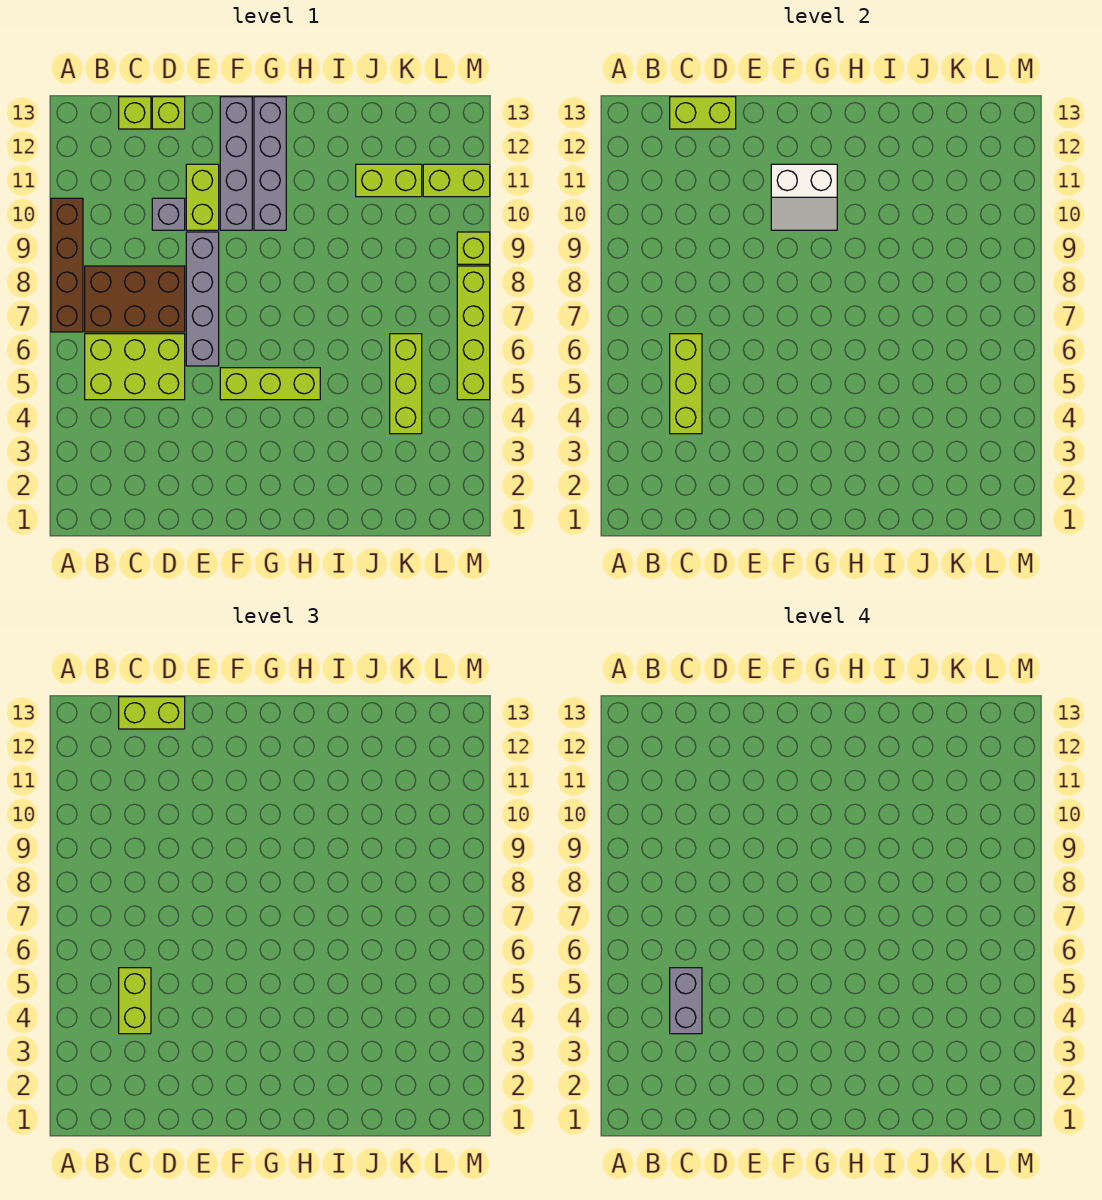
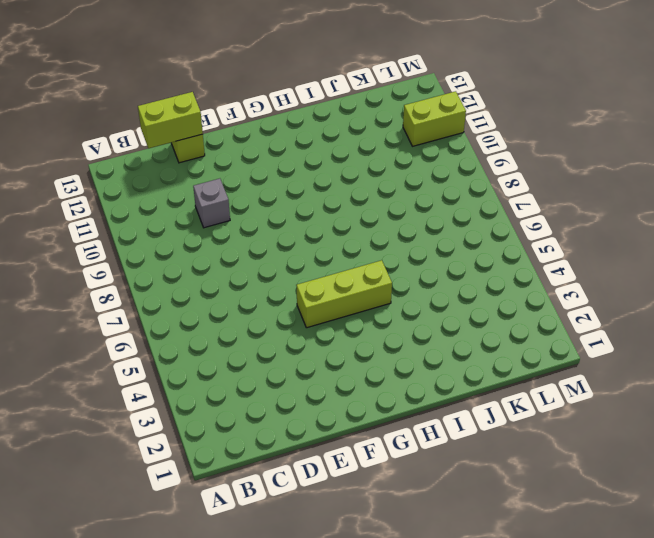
none -> brown 1x4 brick [51,198,83,332]
none -> lime 2x3 brick [85,334,185,400]
none -> brown 2x3 brick [85,266,185,332]

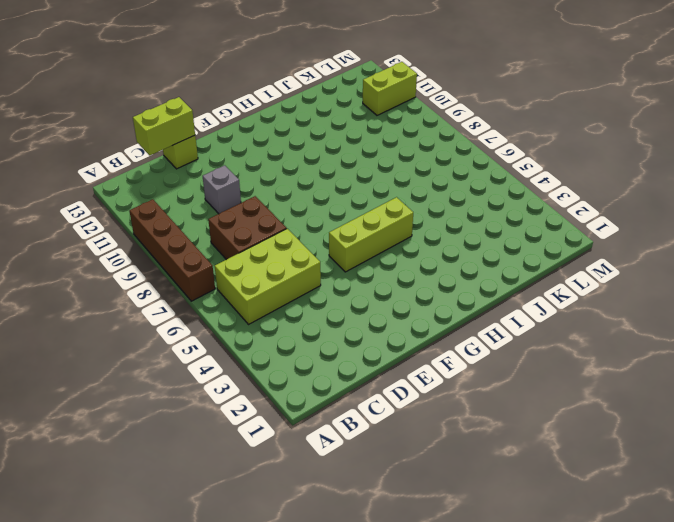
brown 2x2 brick [208,196,287,260] -> brown 2x3 brick [85,266,185,332]
none -> lime 1x1 brick [119,97,151,129]
none -> grey 1x4 brick [186,232,219,366]
none -> lime 1x2 brick [186,164,219,230]

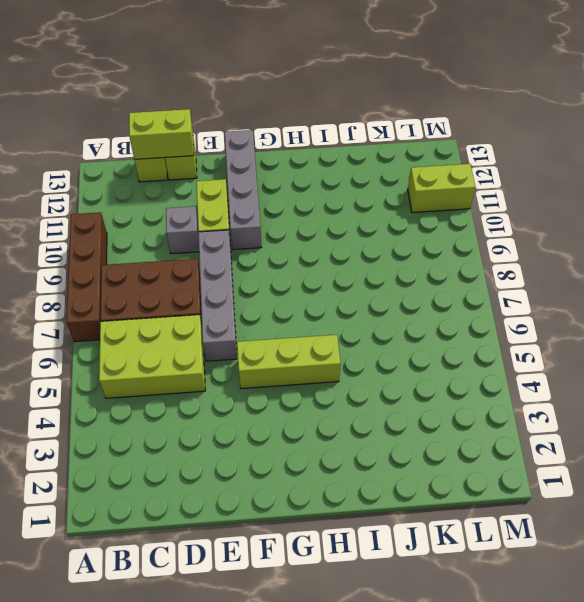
none -> grey 1x4 brick [254,97,286,230]
none -> lime 1x2 brick [356,164,422,197]
none -> lime 1x3 brick [390,334,422,434]

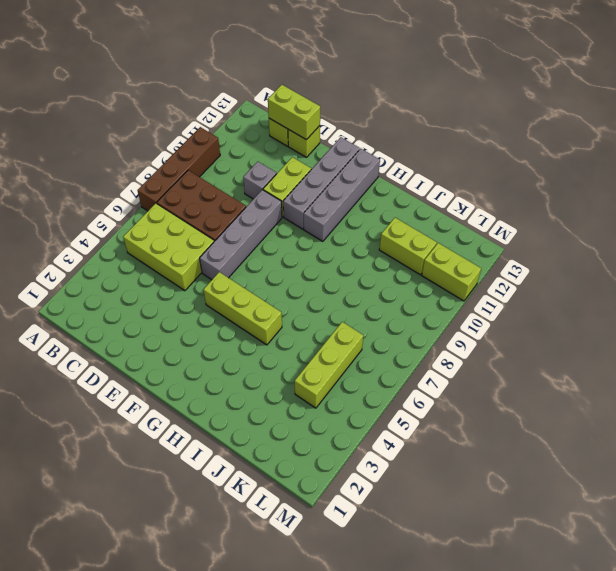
none -> lime 1x4 brick [457,266,490,400]
none -> lime 1x1 brick [457,232,490,264]
none -> lime 1x3 brick [670,334,702,434]

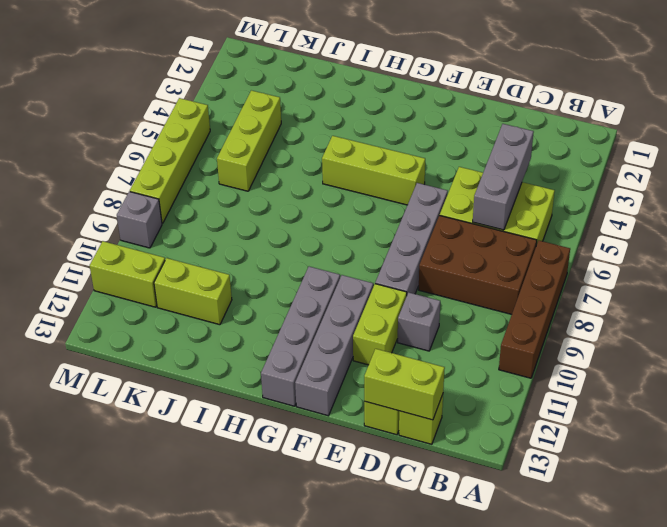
grey 1x3 brick [473,124,534,230] -> lime 1x3 brick [670,334,702,434]
grey 1x1 brick [117,192,162,248] -> lime 1x1 brick [457,232,490,264]
none -> white 2x2 slope [771,164,837,230]
none -> lime 1x2 brick [119,968,151,1034]
none -> lime 1x2 brick [119,697,185,729]

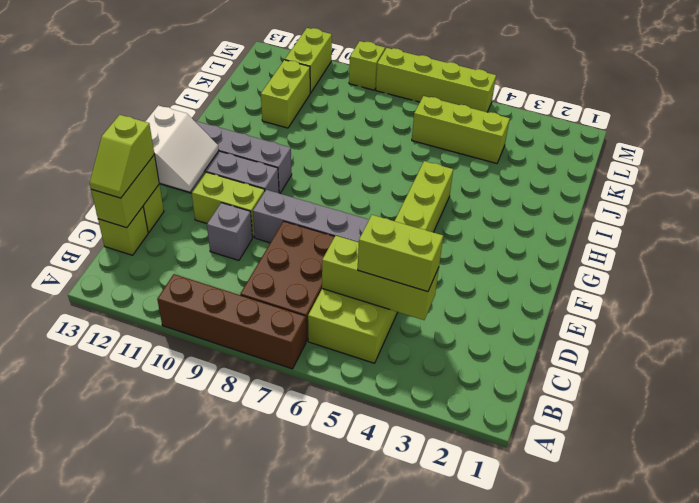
lime 1x2 slope [90,115,154,198] -> lime 1x2 brick [119,697,185,729]
white 2x2 slope [145,105,219,192] -> white 2x2 slope moved to [771,164,837,230]
none -> grey 1x2 brick [670,968,702,1034]

